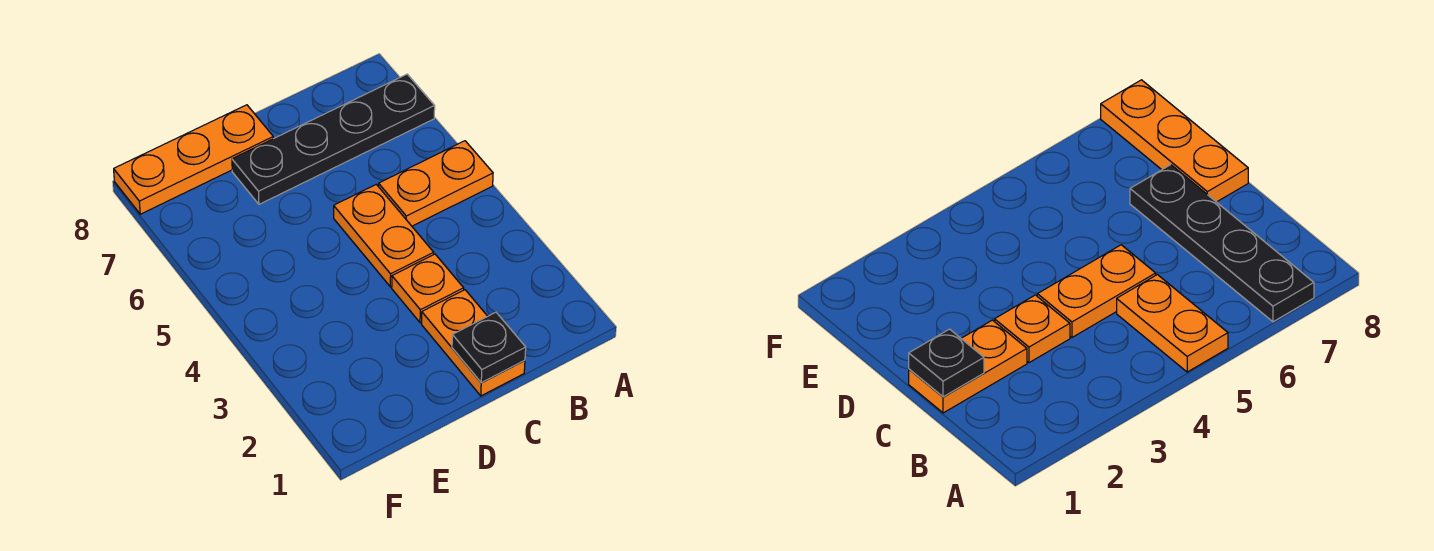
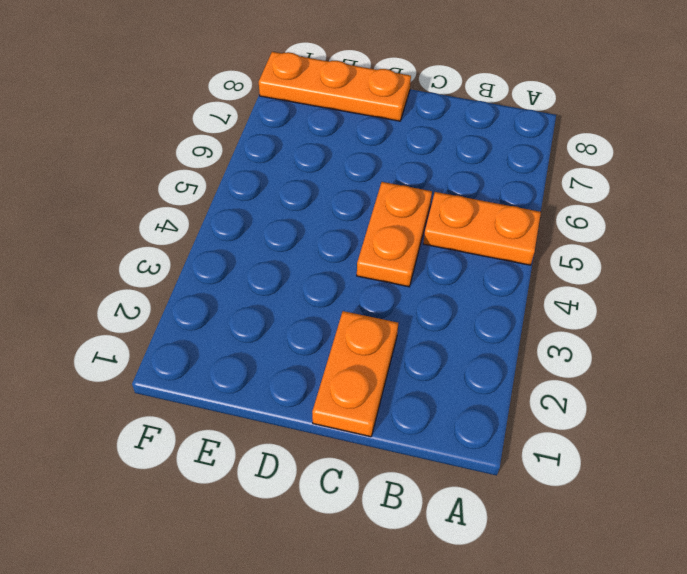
none -> black 1x4 plate [232,74,435,204]
none -> orange 1x1 plate [392,254,464,323]

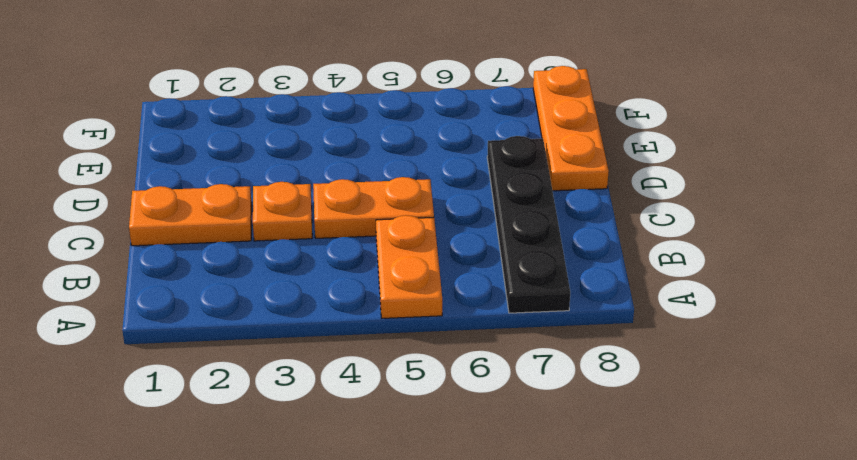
none -> black 1x1 plate [452,312,526,383]

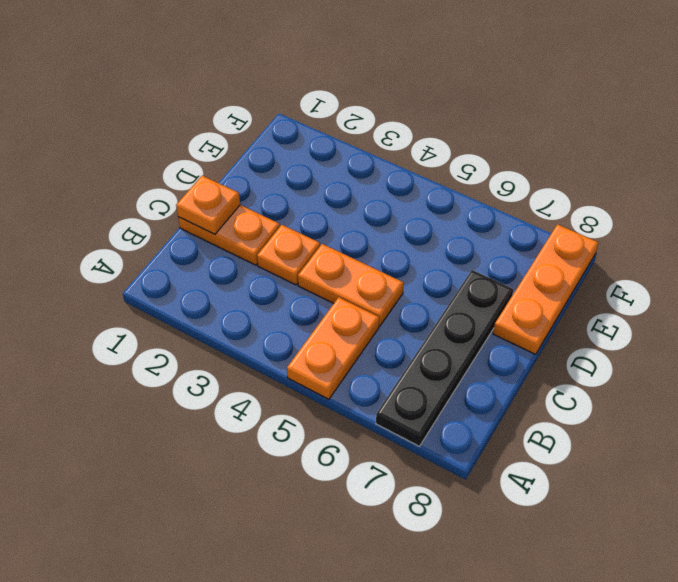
orange 1x1 plate [176,176,240,234] -> black 1x1 plate [452,312,526,383]

